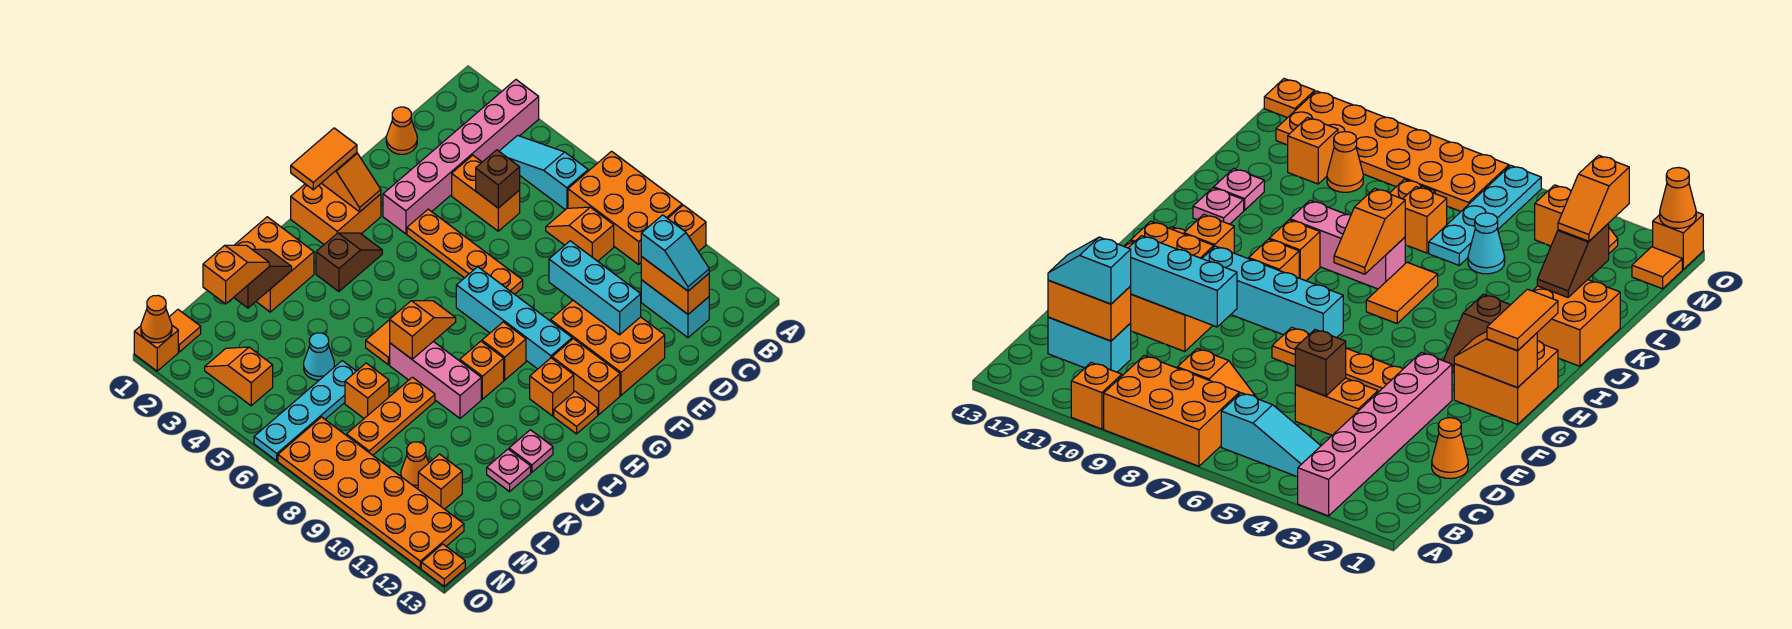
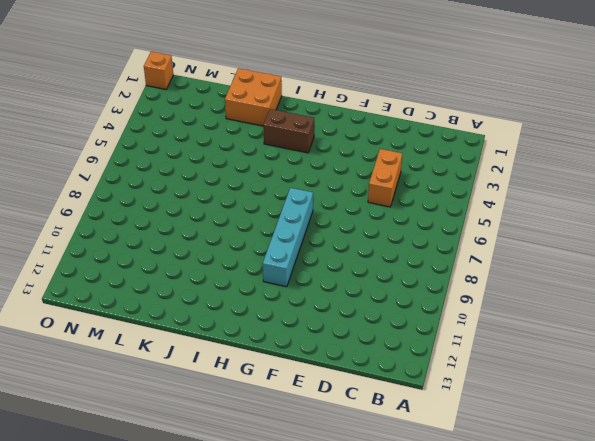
brown 1x2 brick [263,109,314,153] -> brown 1x2 slope [316,233,382,292]
none -> pink 1x6 brick [383,80,539,234]
none -> orange 2x3 brick [568,151,682,264]
none -> orange 1x1 brick [668,205,706,252]
none -> cyan 1x3 slope [499,135,588,210]

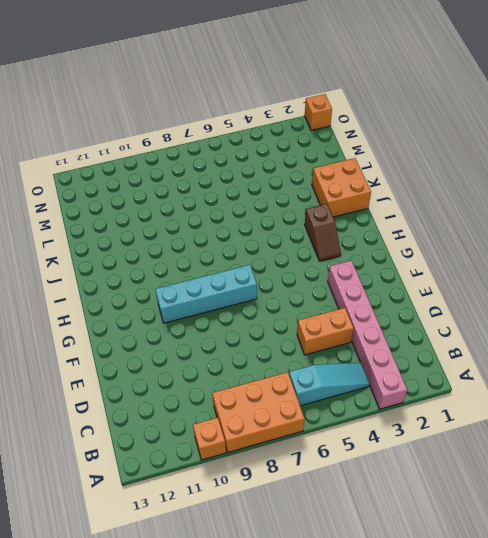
none -> orange 1x2 slope [546,207,614,261]
none -> cyan 1x2 brick [641,280,709,338]
none -> orange 1x1 cone [386,107,417,154]
none -> orange 2x3 brick [551,301,665,395]

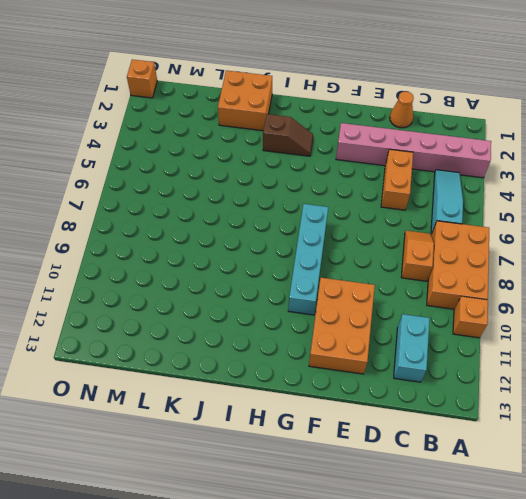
none -> orange 1x4 plate [407,209,523,294]
none -> orange 2x2 brick [291,183,381,244]
none -> orange 1x2 brick [552,339,620,415]
none -> orange 1x1 brick [482,322,526,380]

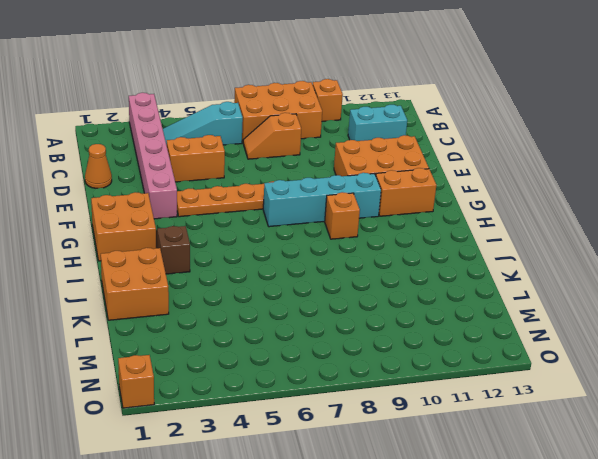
none -> orange 1x1 brick [530,358,574,416]
none -> orange 1x1 plate [554,392,598,434]
none -> orange 1x2 tile [366,320,390,364]
none -> orange 1x1 brick [460,341,504,399]

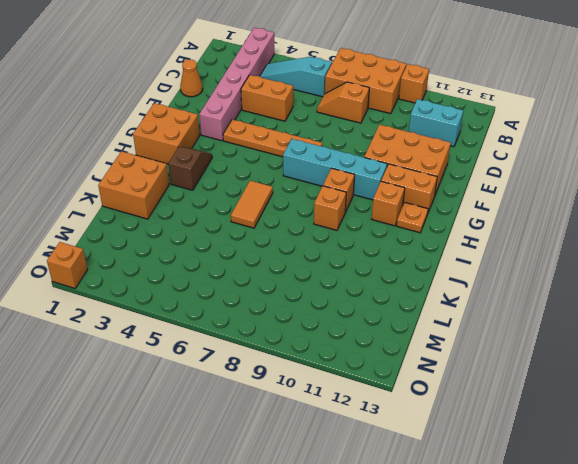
none -> pink 1x3 brick [390,341,481,418]
none -> pink 1x1 plate [509,430,553,472]
none -> orange 1x3 plate [346,377,435,455]
none -> pink 1x1 plate [487,449,531,492]

